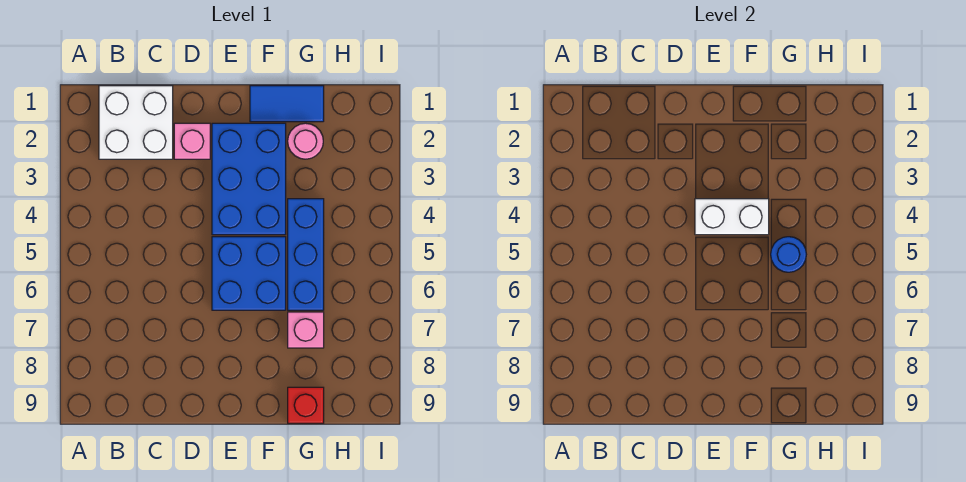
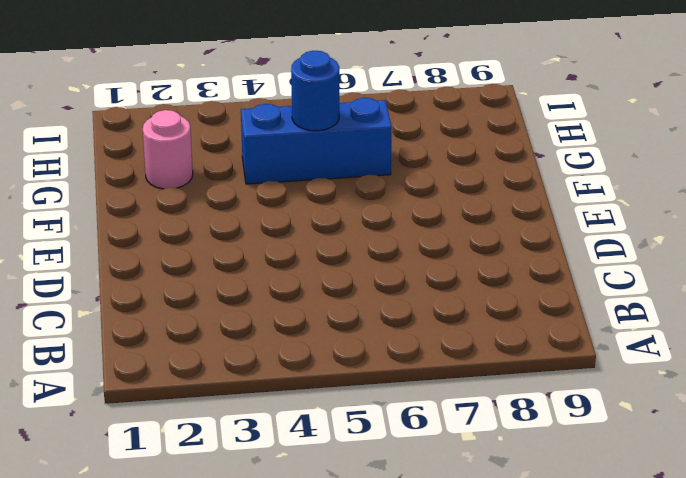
none -> white 2x2 brick [99,86,173,159]
none -> pink 1x1 brick [174,123,210,159]

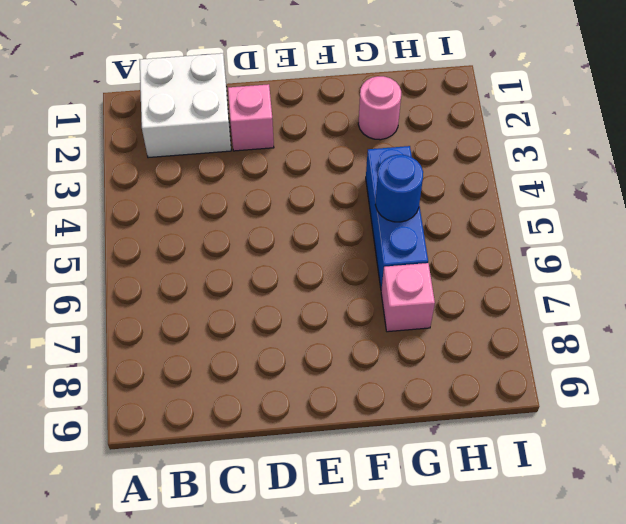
none -> blue 2x3 brick [212,123,286,235]
none -> blue 2x2 brick [212,237,286,310]

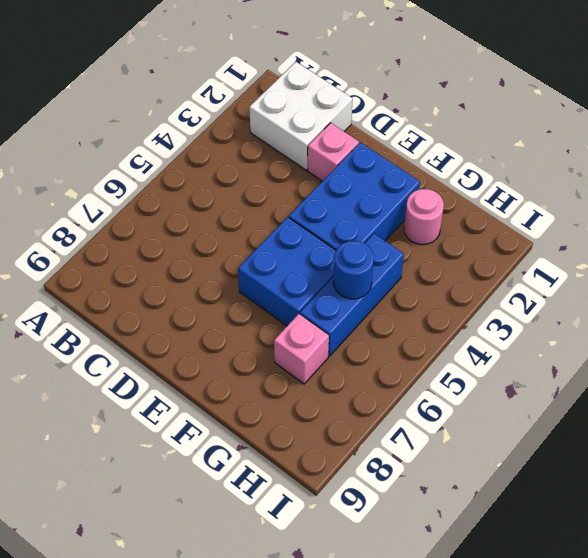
none -> blue 1x2 tile [250,86,324,122]
none -> red 1x1 brick [288,387,324,423]

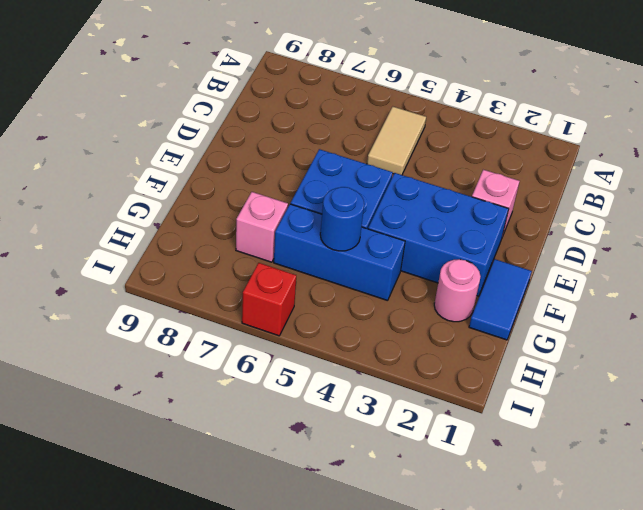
tan 1x2 tile [367,107,426,175] -> none
red 1x1 brick [242,263,296,336] -> red 1x1 brick moved to [288,387,324,423]
none -> white 2x2 brick [99,86,173,159]
none -> white 1x2 brick [695,199,769,235]

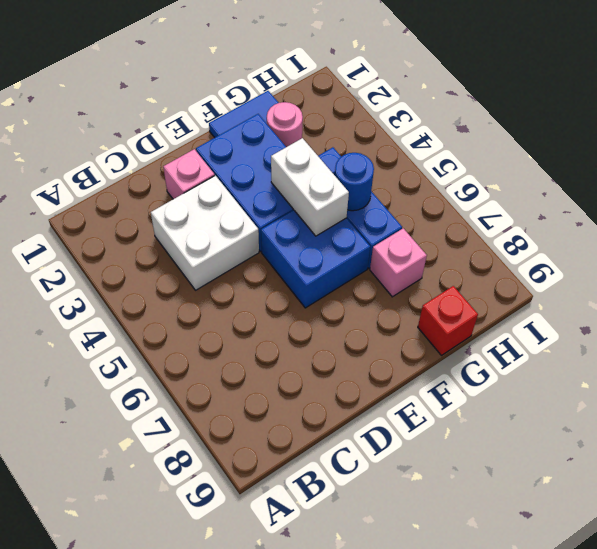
white 2x2 brick [151,176,259,290] -> white 2x2 brick moved to [99,86,173,159]
white 1x2 brick [271,138,349,236] -> white 1x2 brick turned to [695,199,769,235]

